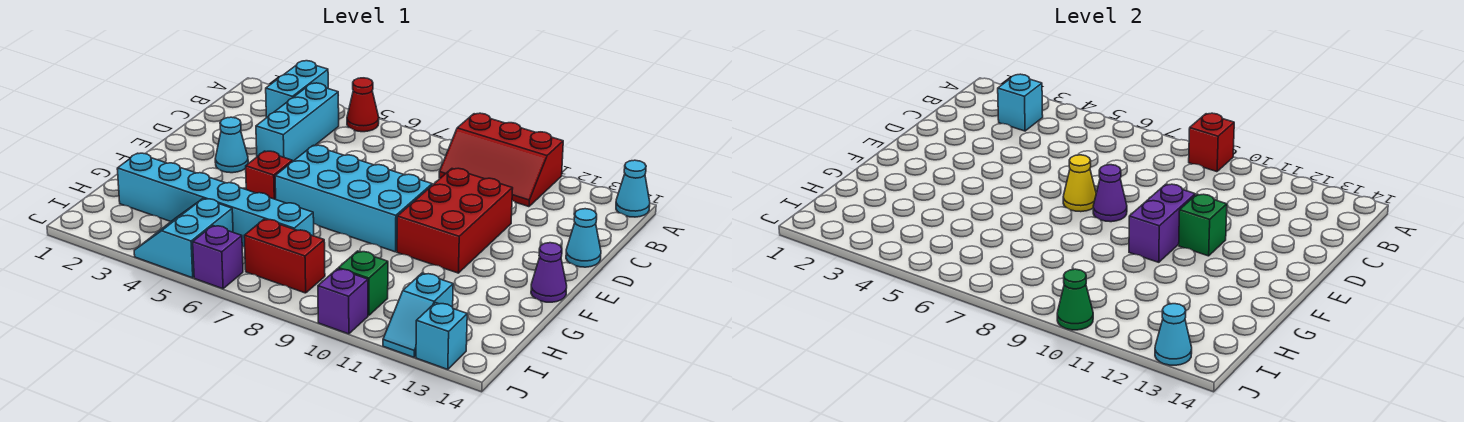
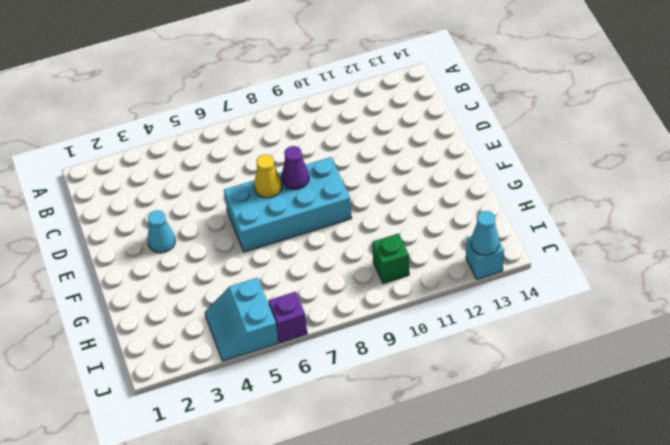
none -> cyan 1x2 brick [266,61,328,118]
none -> red 1x1 cone [347,78,379,132]
none -> red 2x3 slope [439,113,563,207]

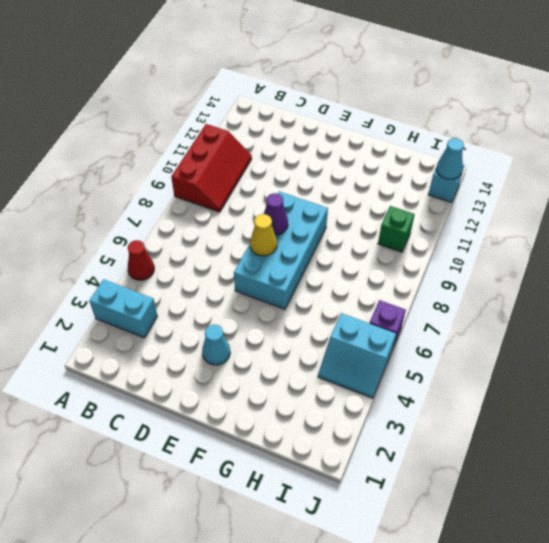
none -> cyan 1x1 cone [616,160,650,217]
none -> cyan 1x3 brick [256,83,339,162]
none -> red 2x3 brick [397,168,513,273]

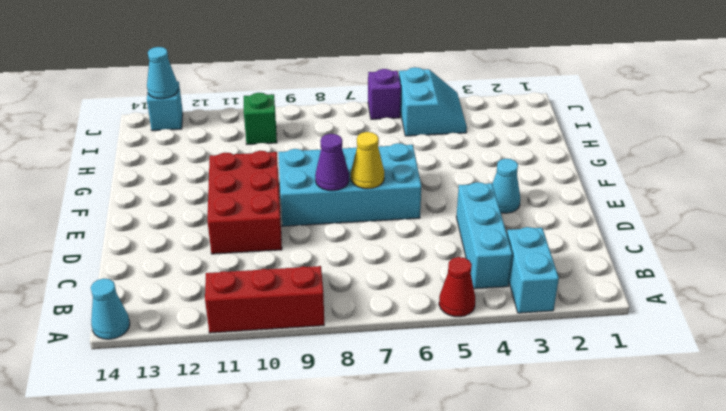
none -> cyan 1x1 cone [566,209,601,267]
none -> red 1x1 brick [246,151,292,199]
none -> purple 1x1 cone [531,243,567,302]

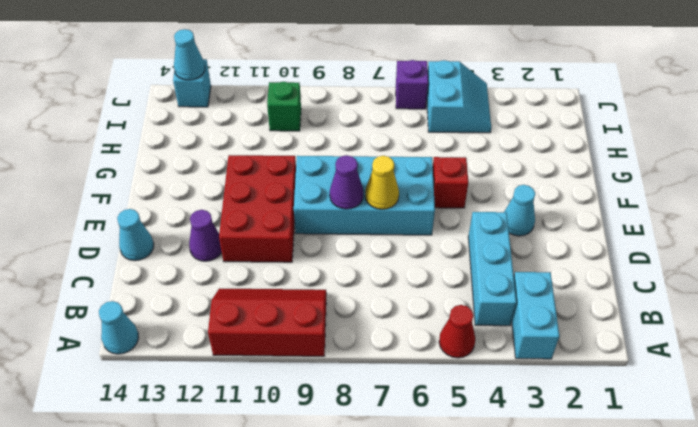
purple 1x1 cone [189,210,222,261] -> purple 1x1 cone moved to [531,243,567,302]
none -> cyan 1x6 brick [117,153,314,247]
none -> red 1x2 brick [244,219,325,293]
none -> cyan 1x2 slope [383,273,453,357]

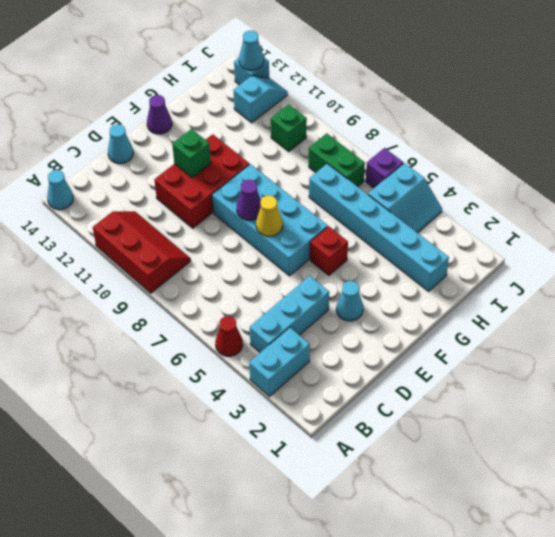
green 1x2 brick [309,133,365,187] -> red 1x2 brick [244,219,325,293]
none -> purple 1x1 brick [318,269,368,334]
none -> red 1x1 brick [1189,113,1234,172]
none -> cyan 1x1 brick [998,74,1043,131]

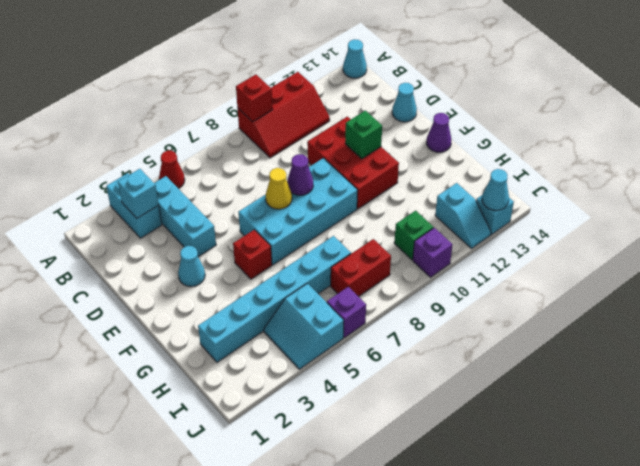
none -> purple 1x2 brick [1129,184,1195,262]
none -> green 1x1 cone [1057,269,1093,330]

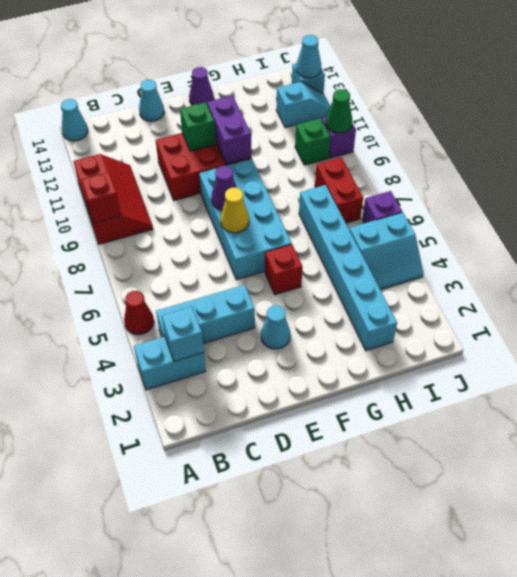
purple 1x2 brick [207,95,251,164] -> purple 1x2 brick turned to [1129,184,1195,262]

